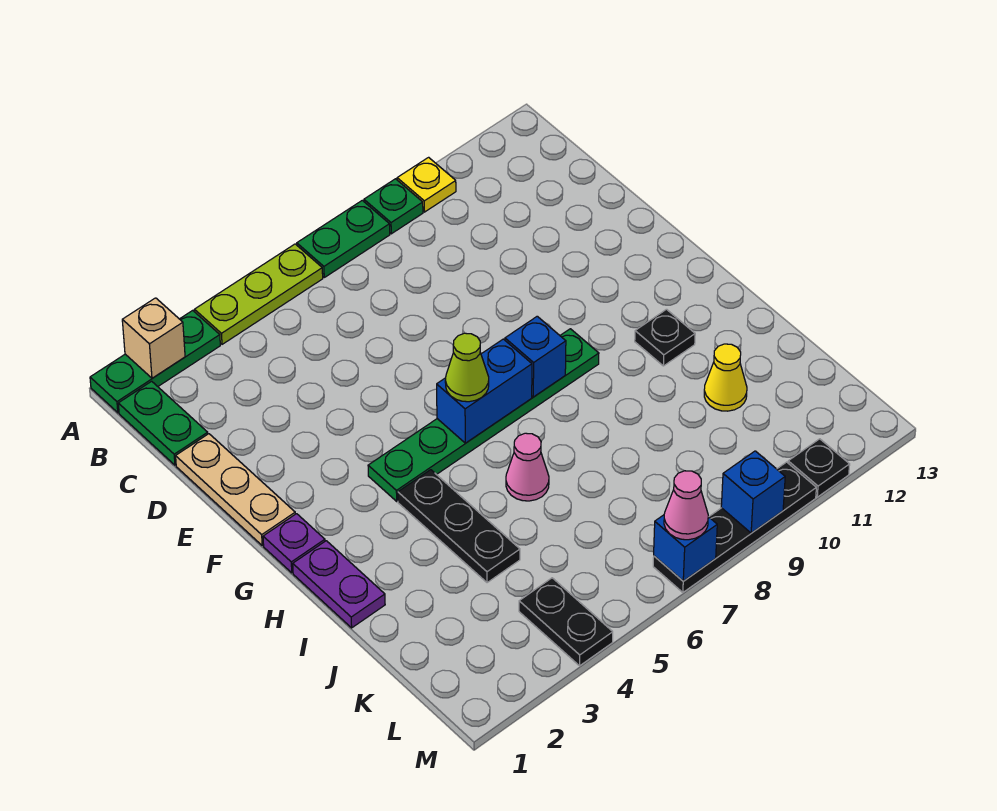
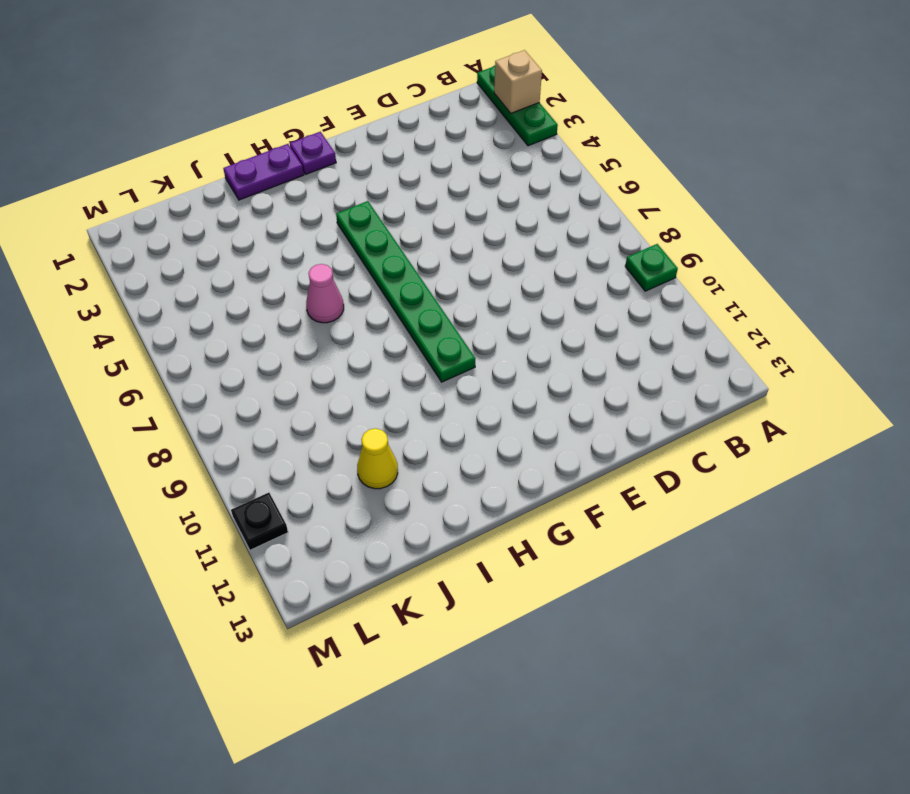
none -> lime 1x3 plate [194,244,323,344]
none -> green 1x2 plate [297,200,390,277]
none -> yellow 1x1 plate [397,157,456,212]

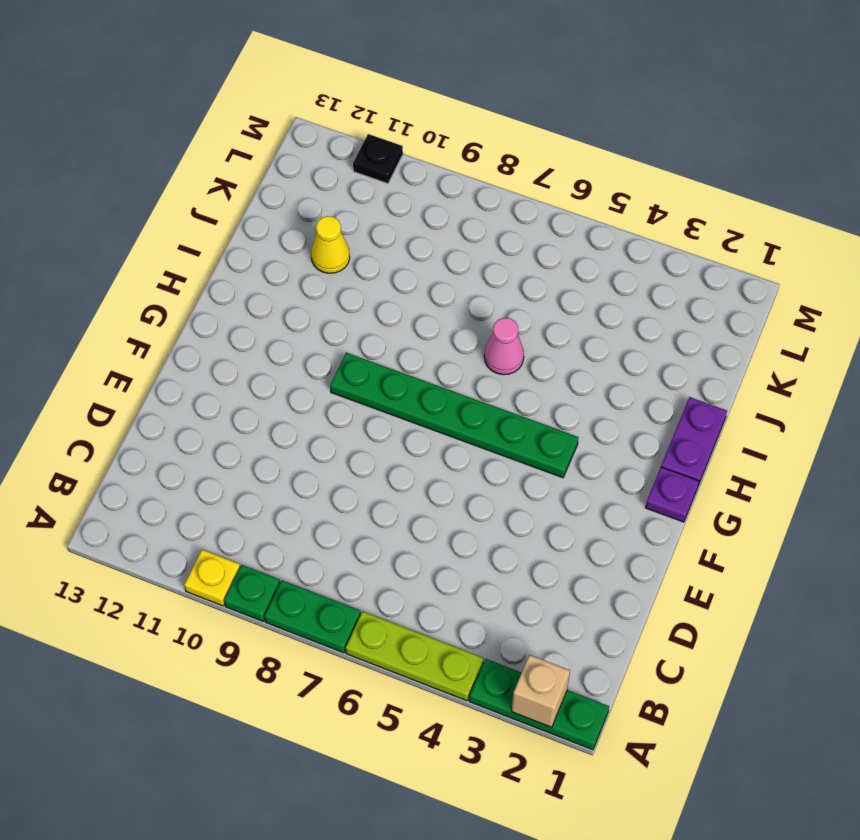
none -> green 1x2 plate [118,381,208,465]
none -> tan 1x3 plate [176,434,295,545]
none -> black 1x3 plate [398,470,520,583]

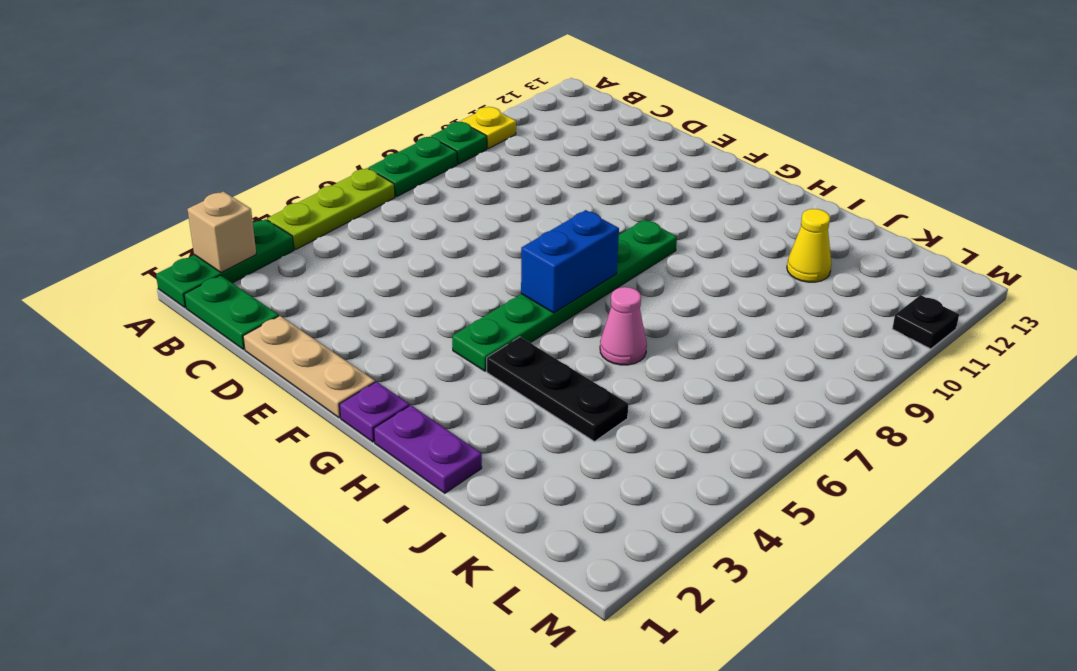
none -> black 1x1 plate [635,309,695,366]
none -> black 1x2 plate [519,578,613,666]
none -> black 1x4 plate [653,462,816,592]

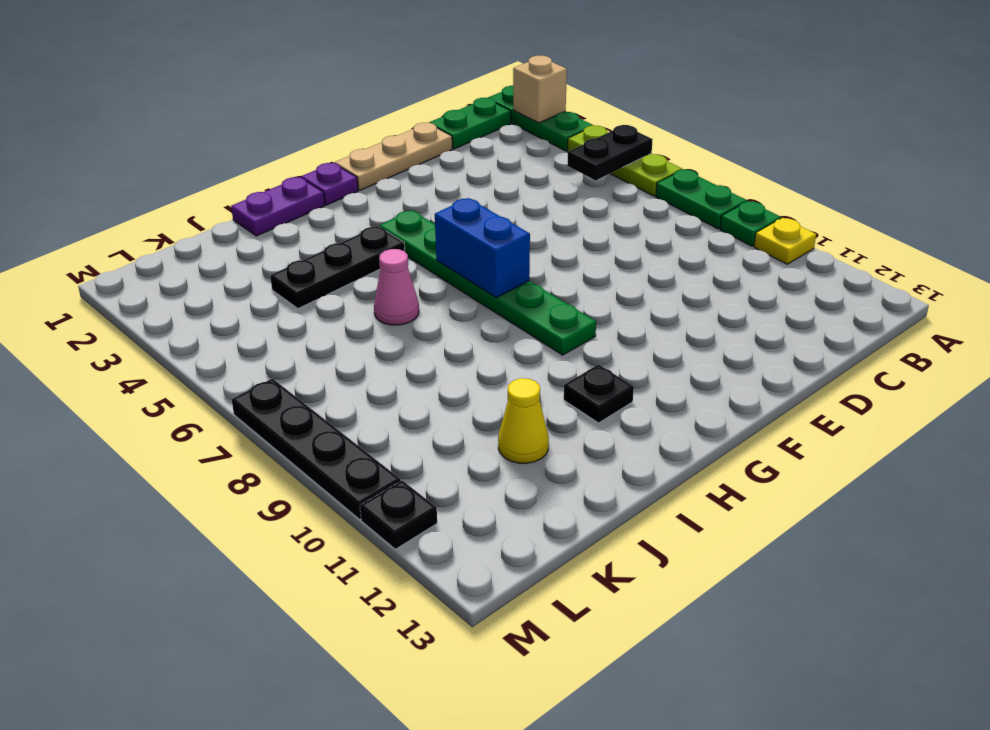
black 1x2 plate [567,125,653,180] -> black 1x2 plate moved to [519,578,613,666]
none -> blue 1x1 brick [505,316,566,397]
none -> blue 1x1 brick [654,515,717,581]
none -> blue 1x1 brick [721,451,785,533]

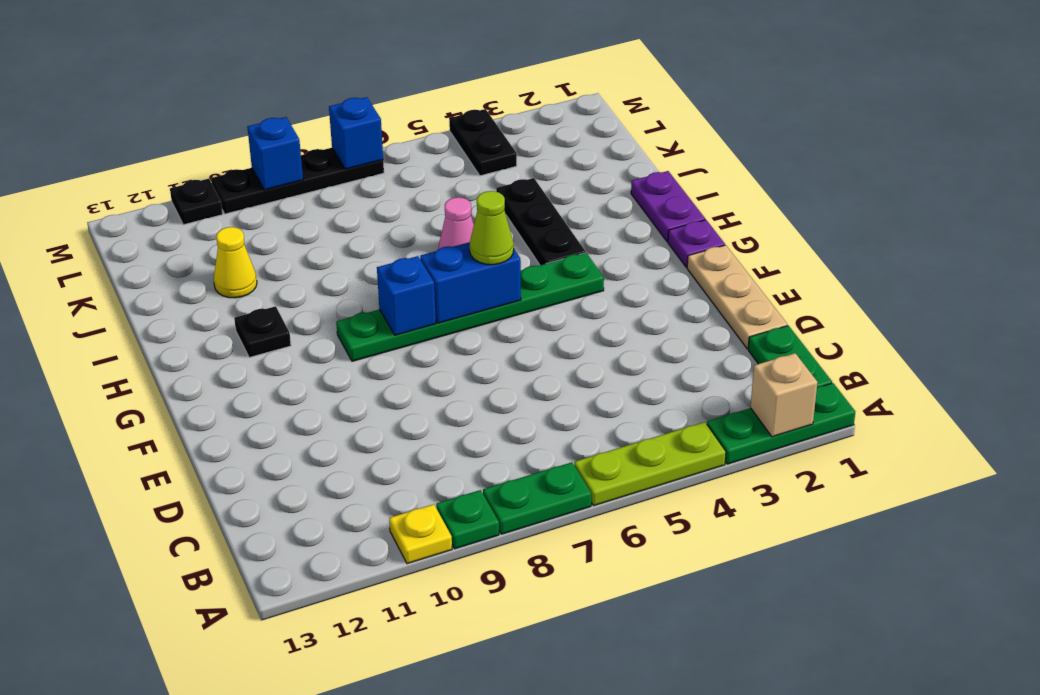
none -> pink 1x1 cone [664,471,708,540]

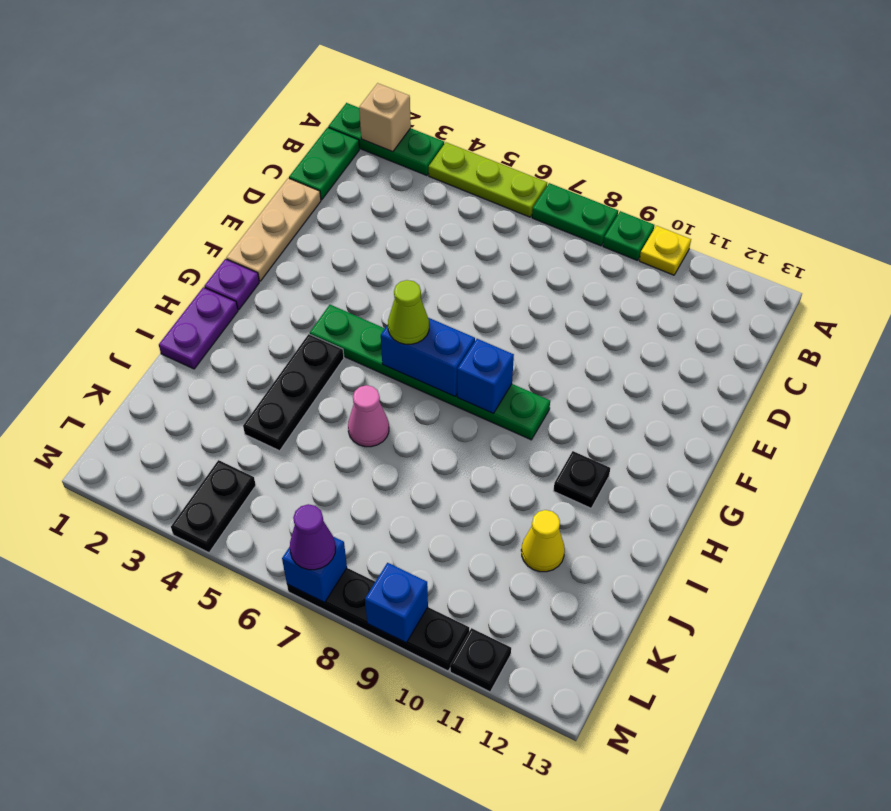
purple 1x1 cone [290,504,336,570] -> pink 1x1 cone [664,471,708,540]

